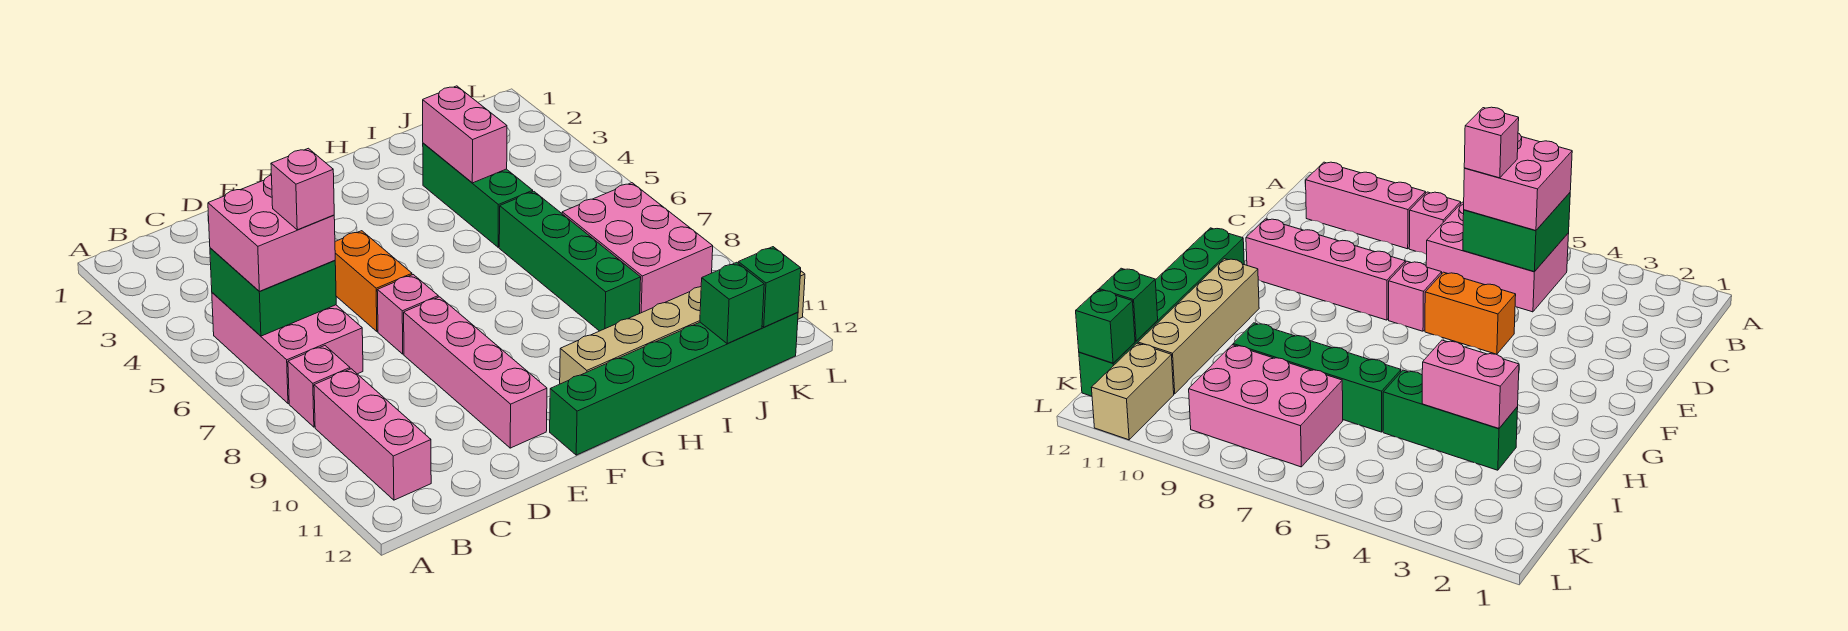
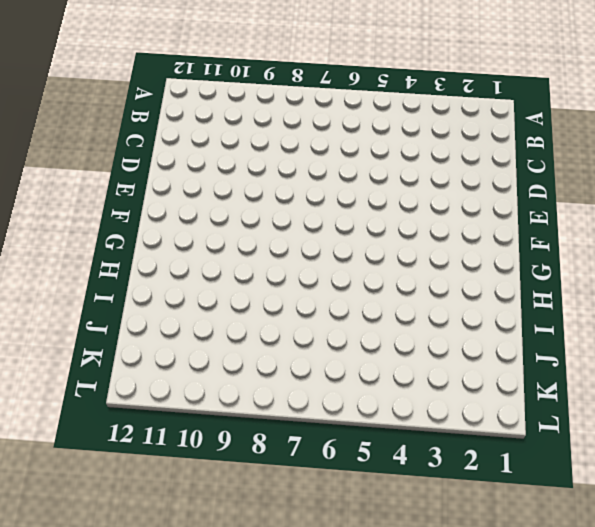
none -> pink 2x3 brick [212,293,363,404]
none -> pink 1x1 brick [288,346,350,427]
none -> pink 1x3 brick [314,369,431,500]

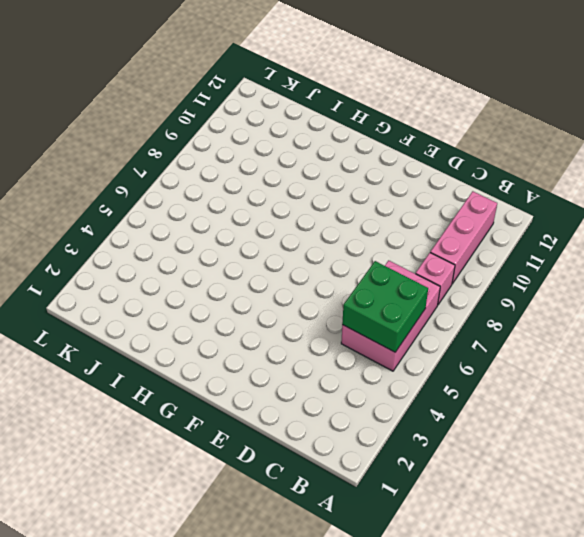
none -> orange 1x2 brick [335,231,412,331]
none -> pink 1x1 brick [377,275,438,354]
none -> pink 1x4 brick [404,297,547,448]

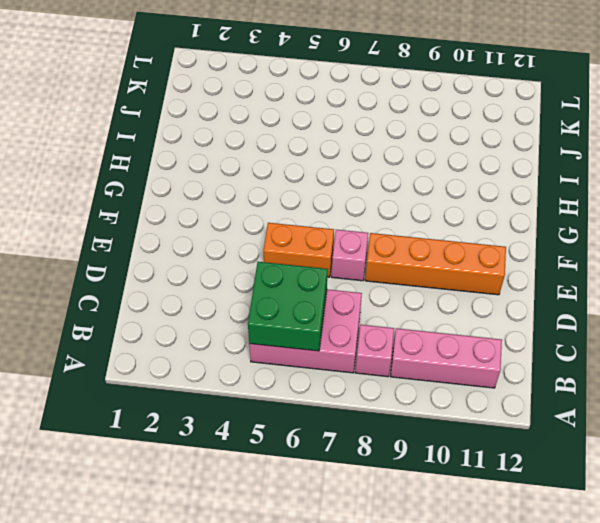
orange 1x4 brick [365,233,506,295] -> pink 1x4 brick [404,297,547,448]
none -> green 1x6 brick [550,312,798,455]
none -> tan 1x4 brick [560,287,701,384]
none -> green 1x3 brick [423,143,533,247]

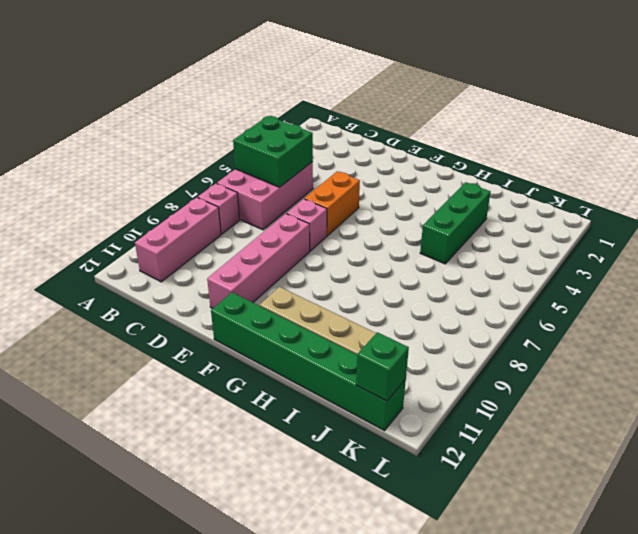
none -> green 1x4 brick [499,192,641,331]
none -> pink 2x3 brick [562,183,713,314]
none -> tan 1x2 brick [1091,343,1174,440]

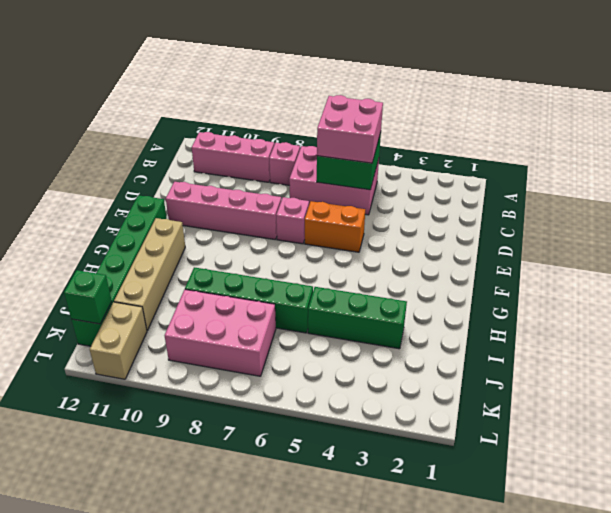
none -> pink 1x2 brick [423,86,507,183]
none -> green 1x1 brick [700,262,764,343]
none -> pink 1x1 brick [271,148,334,230]

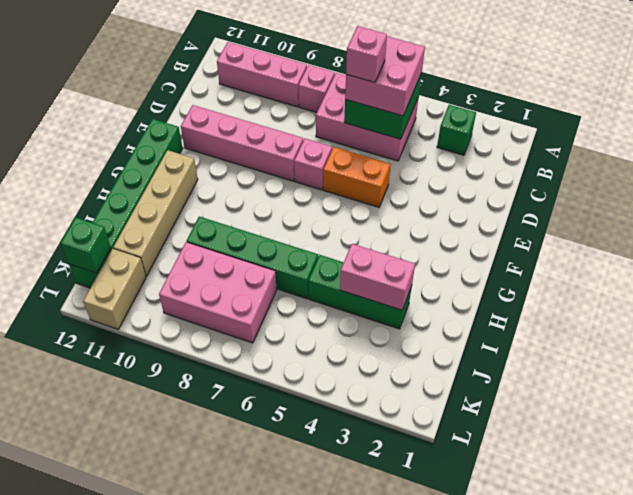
green 1x1 brick [437,105,476,155] -> green 1x1 brick moved to [700,262,764,343]

